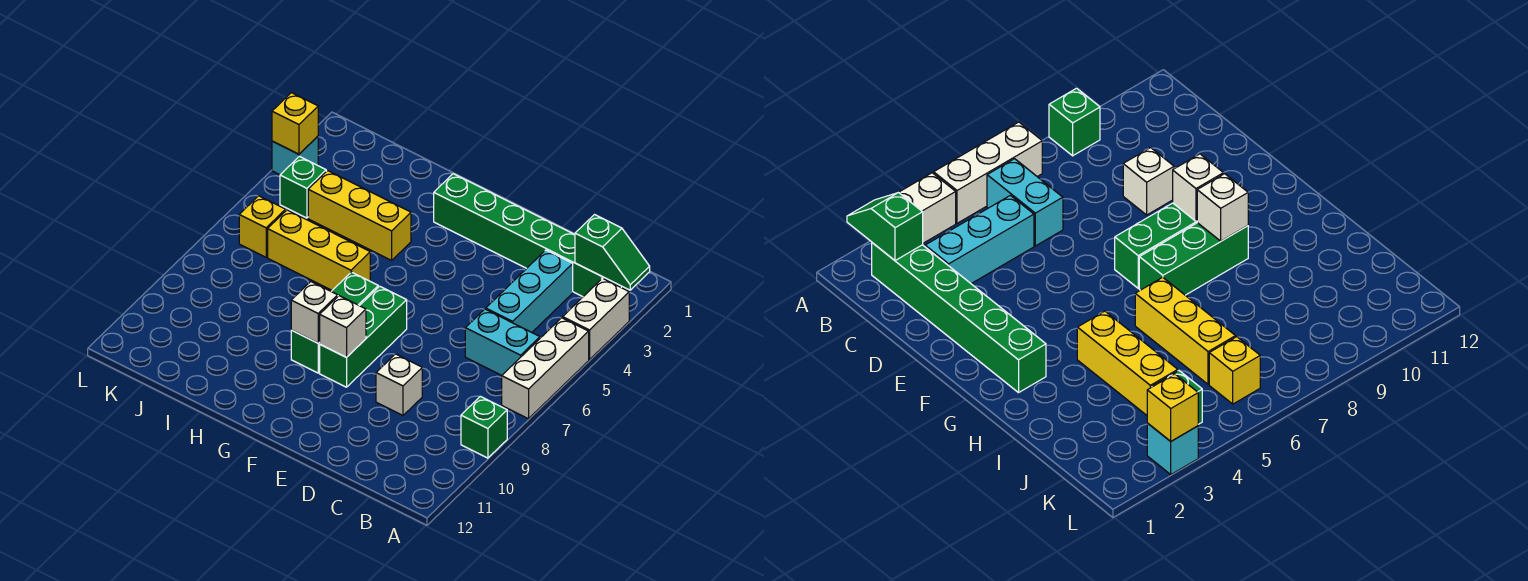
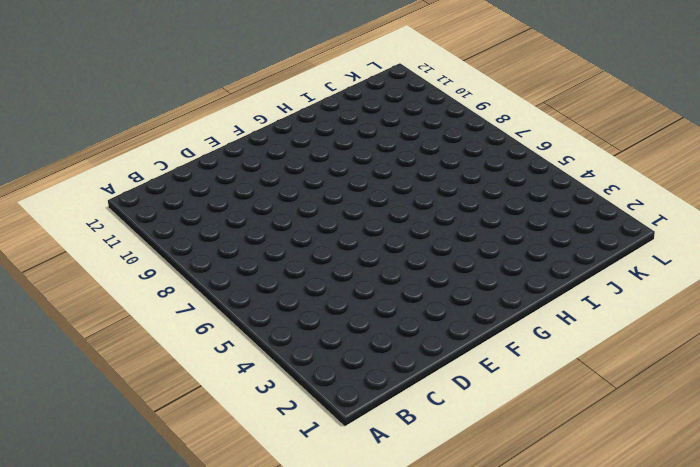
none -> white 1x2 brick [563,278,629,360]
none -> white 1x3 brick [502,318,589,419]
none -> green 1x1 brick [461,396,507,458]

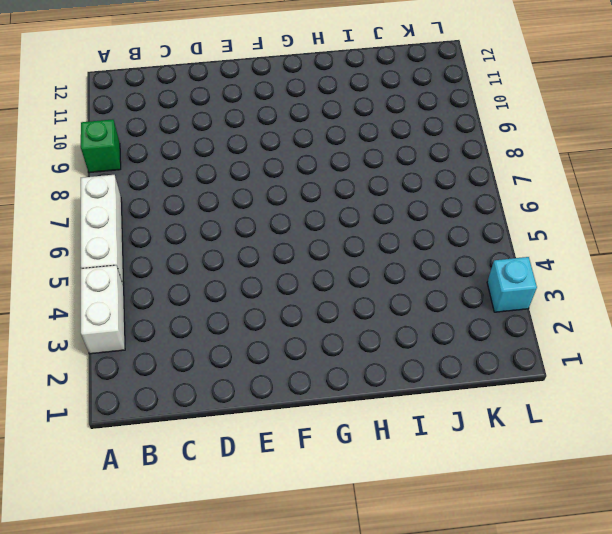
none -> green 1x6 brick [434,174,621,297]
none -> cyan 1x2 brick [465,309,540,375]
none -> cyan 1x3 brick [486,250,573,332]

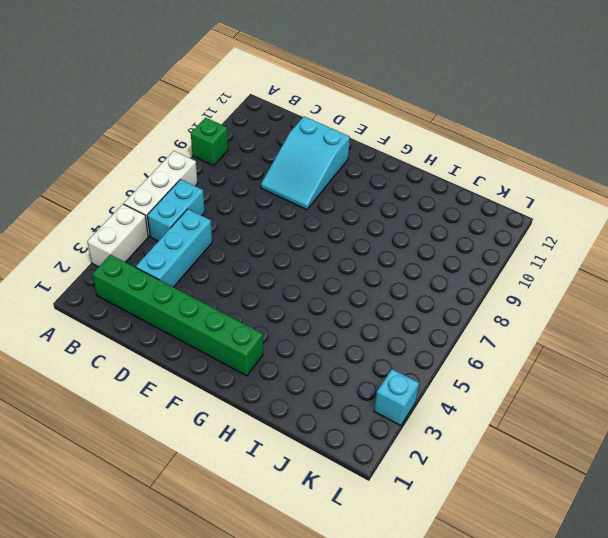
cyan 1x2 brick [147,179,205,241] -> cyan 1x2 brick turned to [465,309,540,375]
cyan 2x3 slope [261,116,350,210] -> white 1x1 brick [376,354,422,415]
none -> green 1x3 brick [320,286,407,387]
none -> green 1x3 brick [291,272,378,373]
none -> yellow 1x3 brick [308,171,411,260]

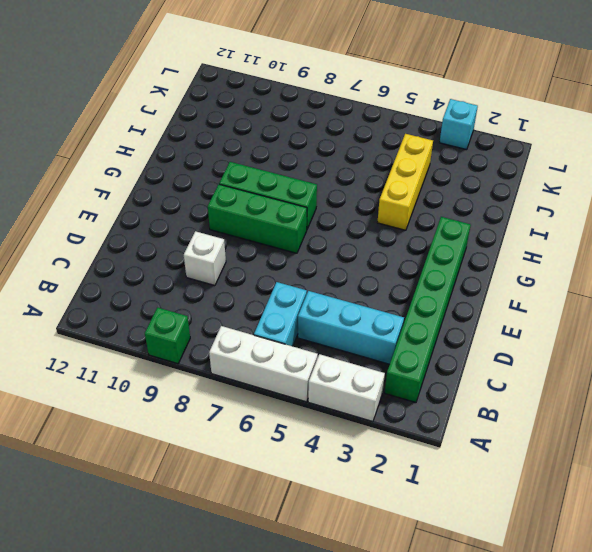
none -> yellow 1x3 brick [268,210,370,290]
none -> green 1x1 brick [280,156,326,218]
none -> yellow 1x1 brick [239,196,286,257]

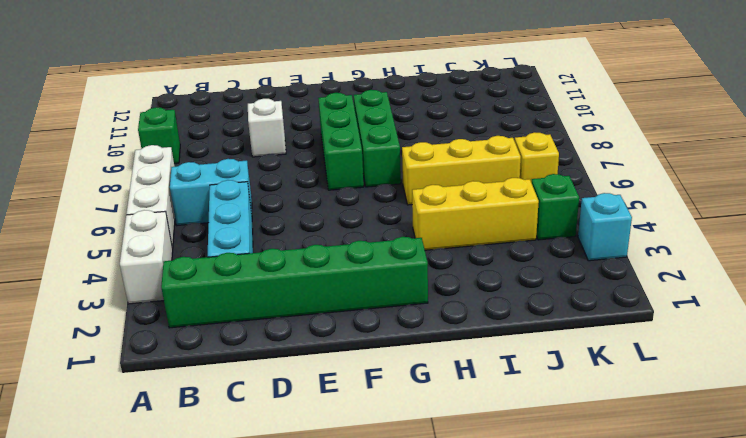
none -> green 1x2 slope [575,215,650,290]
none -> white 1x1 brick [320,296,366,357]
none -> white 1x1 brick [291,282,338,343]

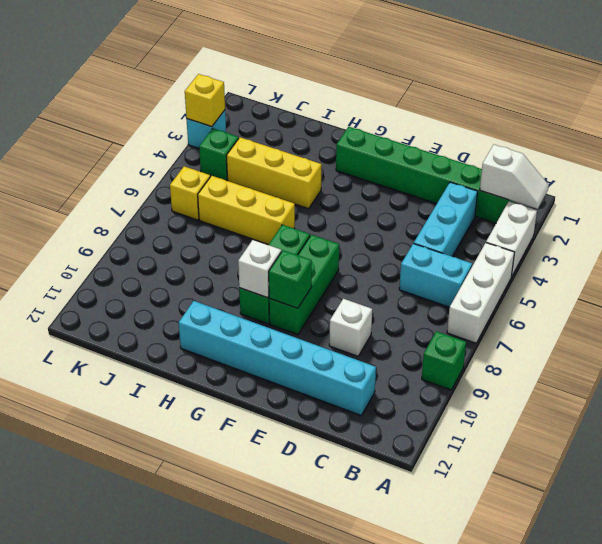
white 1x2 slope [480,145,549,209] -> green 1x2 slope [575,215,650,290]
cyan 1x6 brick [179,301,376,416] -> none
green 1x1 brick [269,250,312,308] -> white 1x1 brick [320,296,366,357]

